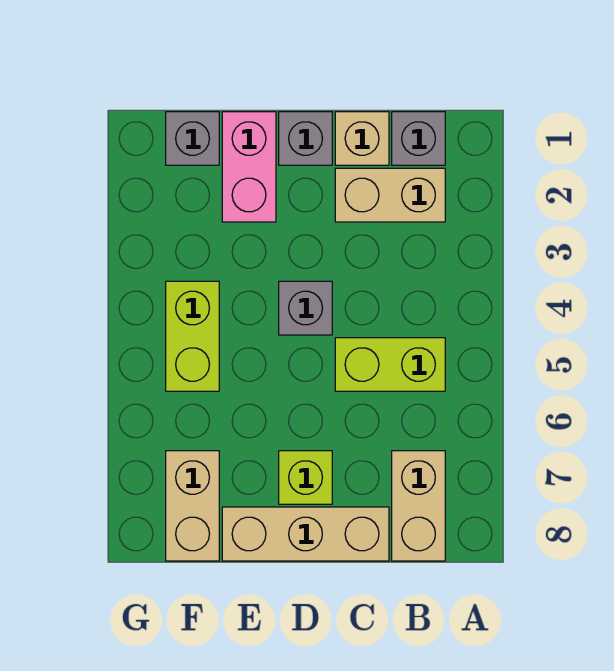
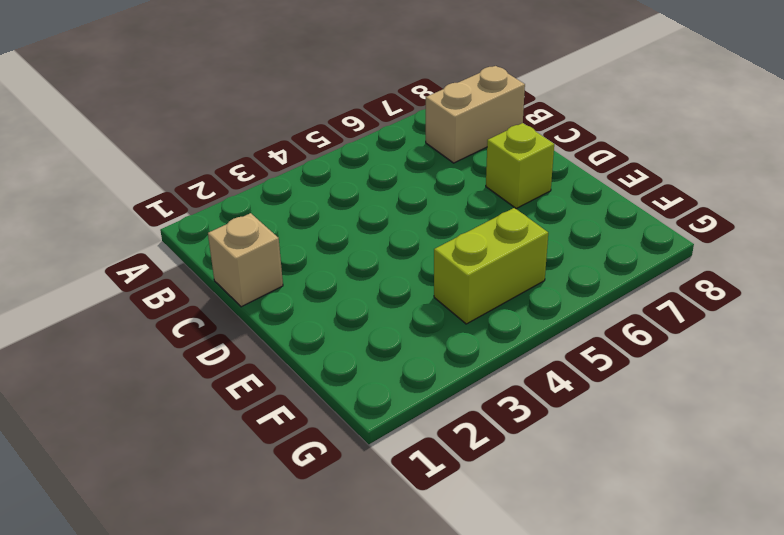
none -> grey 1x1 brick [392,112,445,165]
none -> tan 1x2 brick [335,168,445,222]
none -> lime 1x2 brick [335,338,445,391]

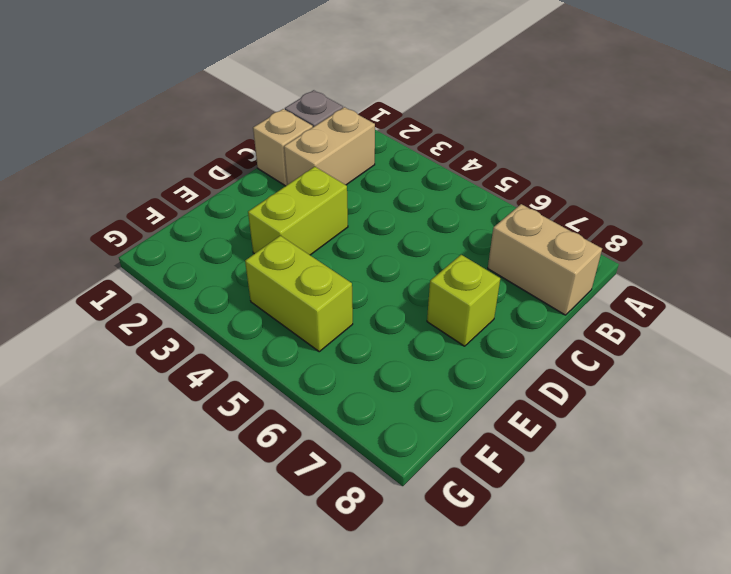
lime 1x2 brick [248,167,348,255] -> lime 1x2 brick moved to [335,338,445,391]
none -> tan 1x3 brick [222,507,389,561]
none -> grey 1x1 brick [279,112,332,165]
none -> grey 1x1 brick [279,281,332,335]

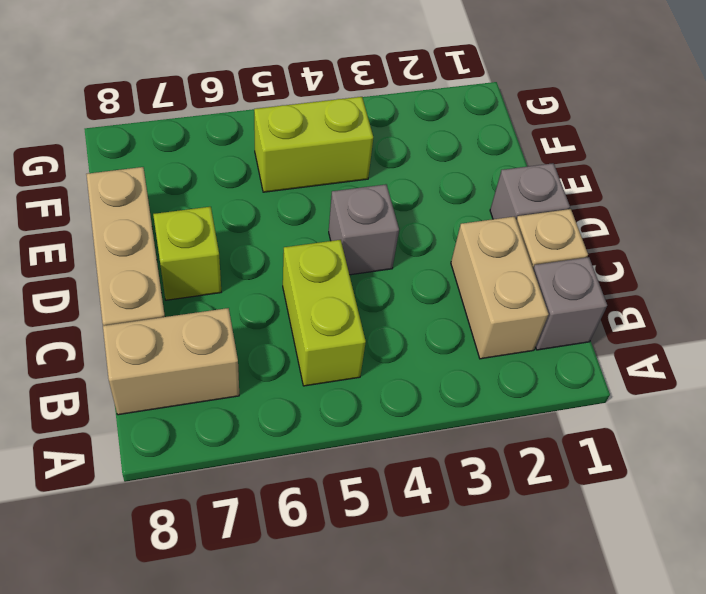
none -> pink 1x2 brick [222,112,276,222]
none -> grey 1x1 brick [166,112,219,165]
none -> tan 1x2 brick [166,451,219,561]

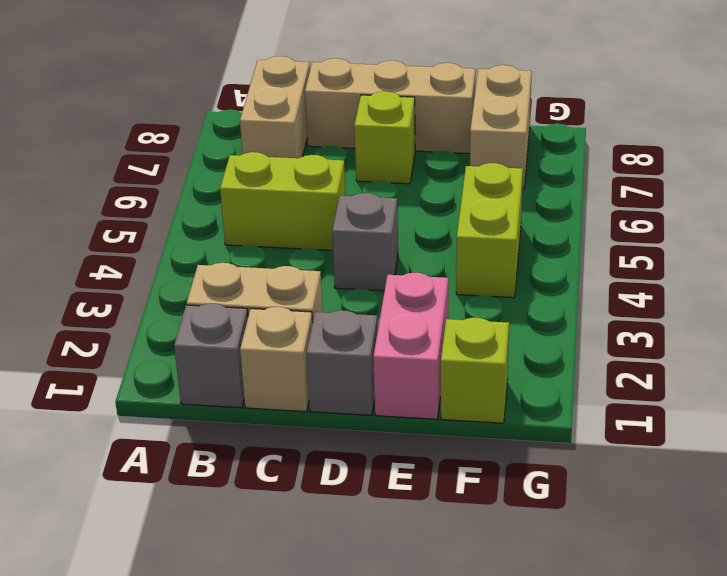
lime 1x1 brick [441,317,509,423] -> grey 1x1 brick [166,112,219,165]

